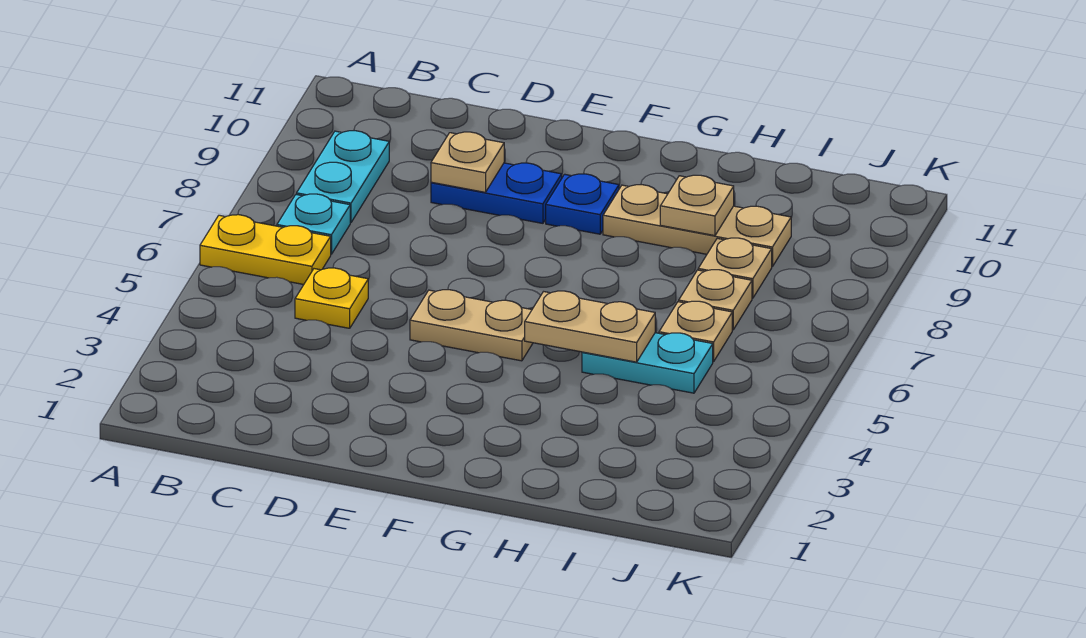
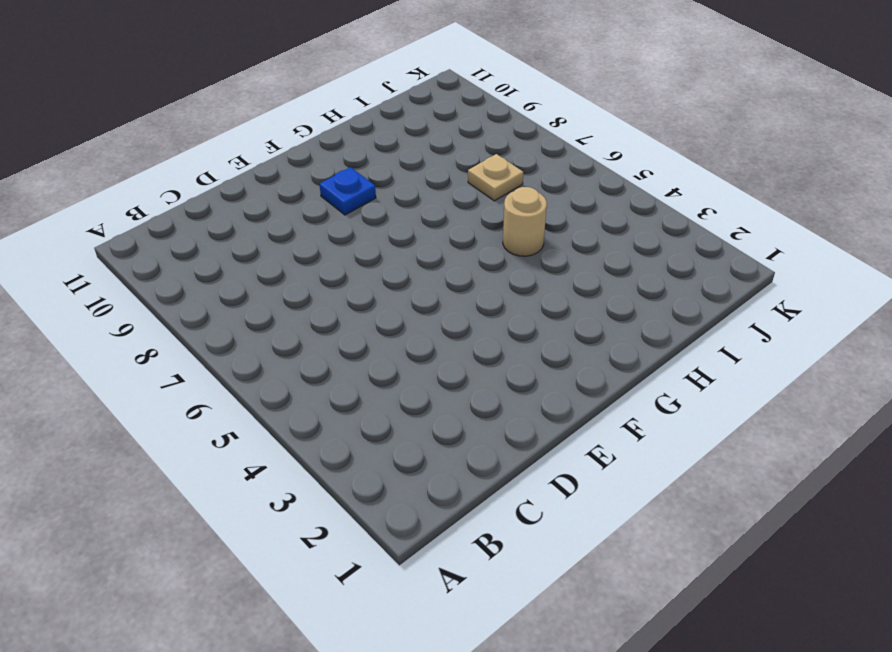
tan 1x1 round brick [503,187,547,256] -> cyan 1x2 plate [582,333,713,393]
none -> yellow 1x2 plate [200,215,331,284]
none -> cyan 1x1 plate [277,194,350,254]
none -> cyan 1x2 plate [297,131,389,223]

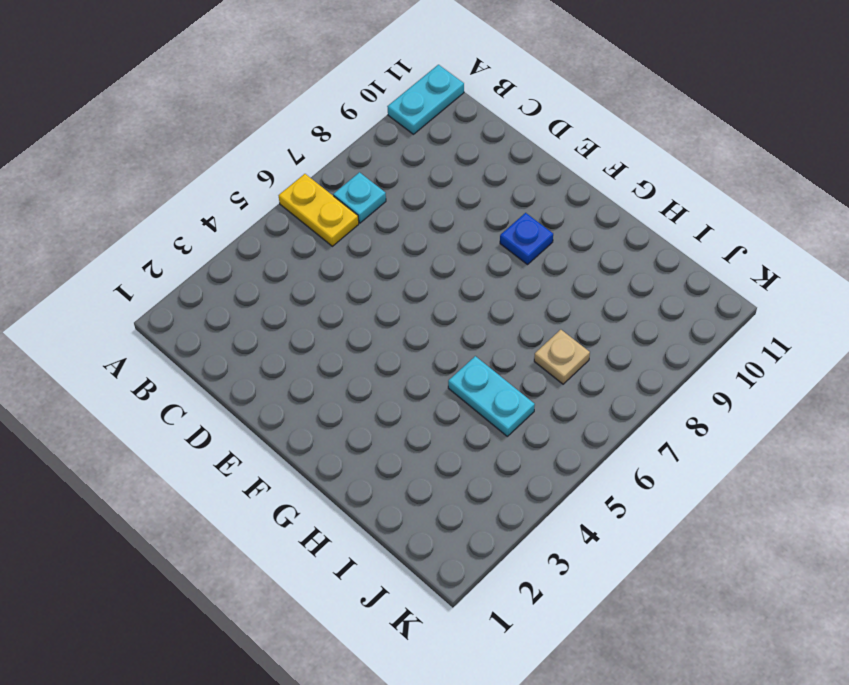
cyan 1x2 plate [387,65,464,134] -> cyan 1x2 plate moved to [297,131,389,223]
none -> yellow 1x1 plate [295,268,368,328]
none -> blue 1x2 plate [431,163,562,223]
none -> tan 1x2 plate [410,290,533,361]

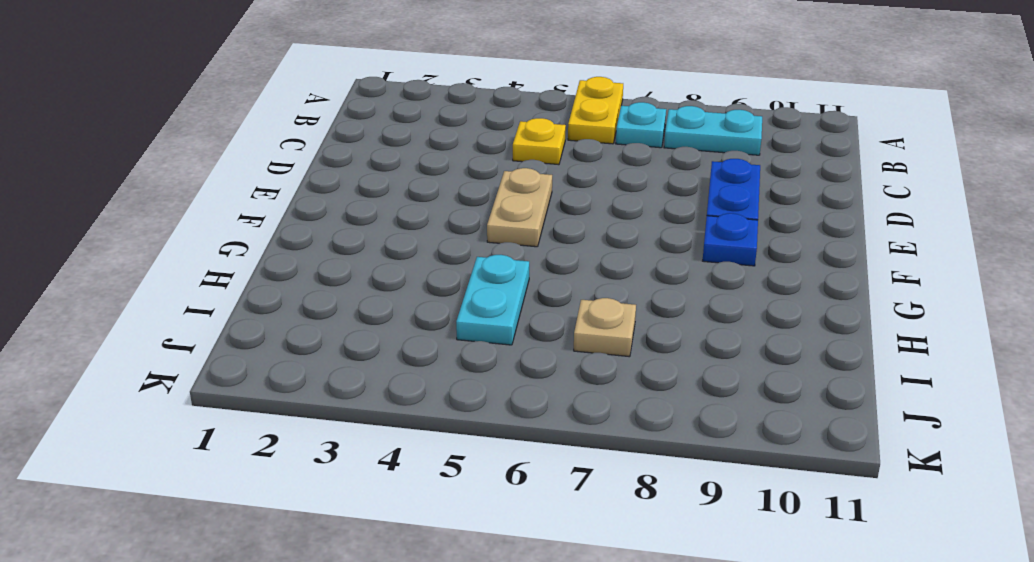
none -> tan 1x3 plate [603,185,791,267]
none -> tan 1x1 plate [659,301,732,362]
none -> tan 1x1 plate [698,238,772,298]

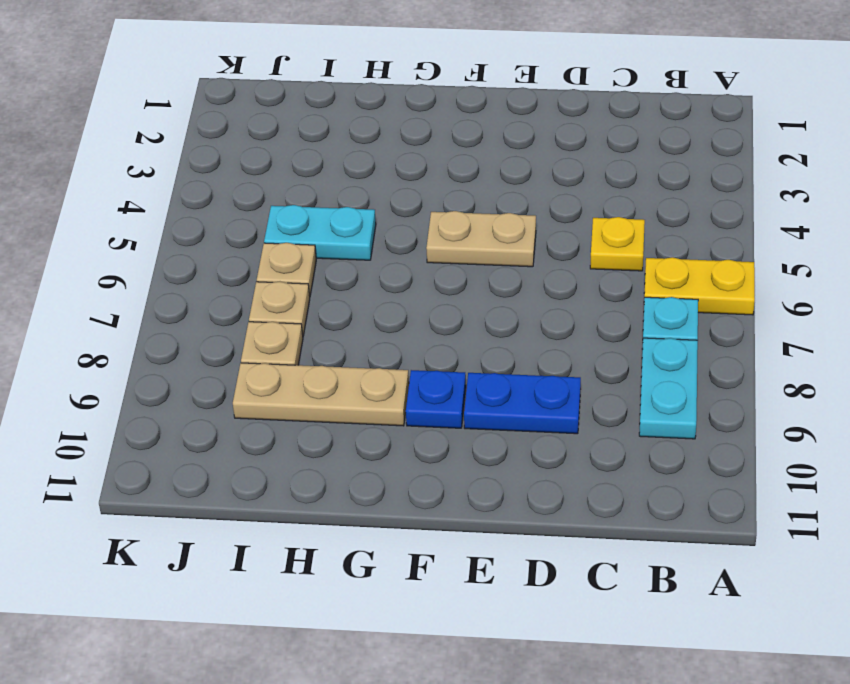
none -> tan 1x1 plate [431,132,504,192]
none -> tan 1x2 plate [525,291,655,362]
none -> tan 1x1 plate [660,175,734,236]

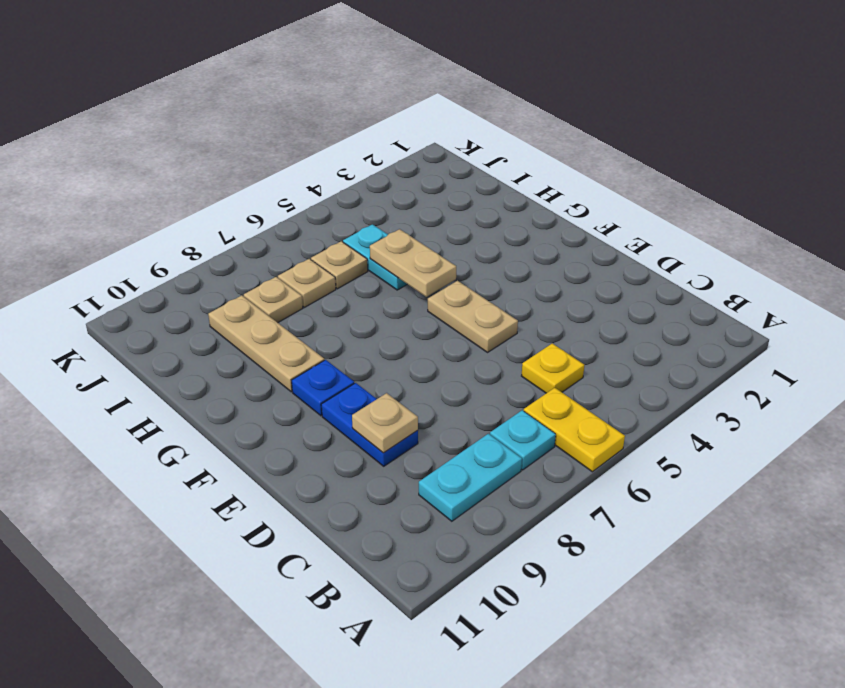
none -> tan 1x1 plate [660,175,734,236]

